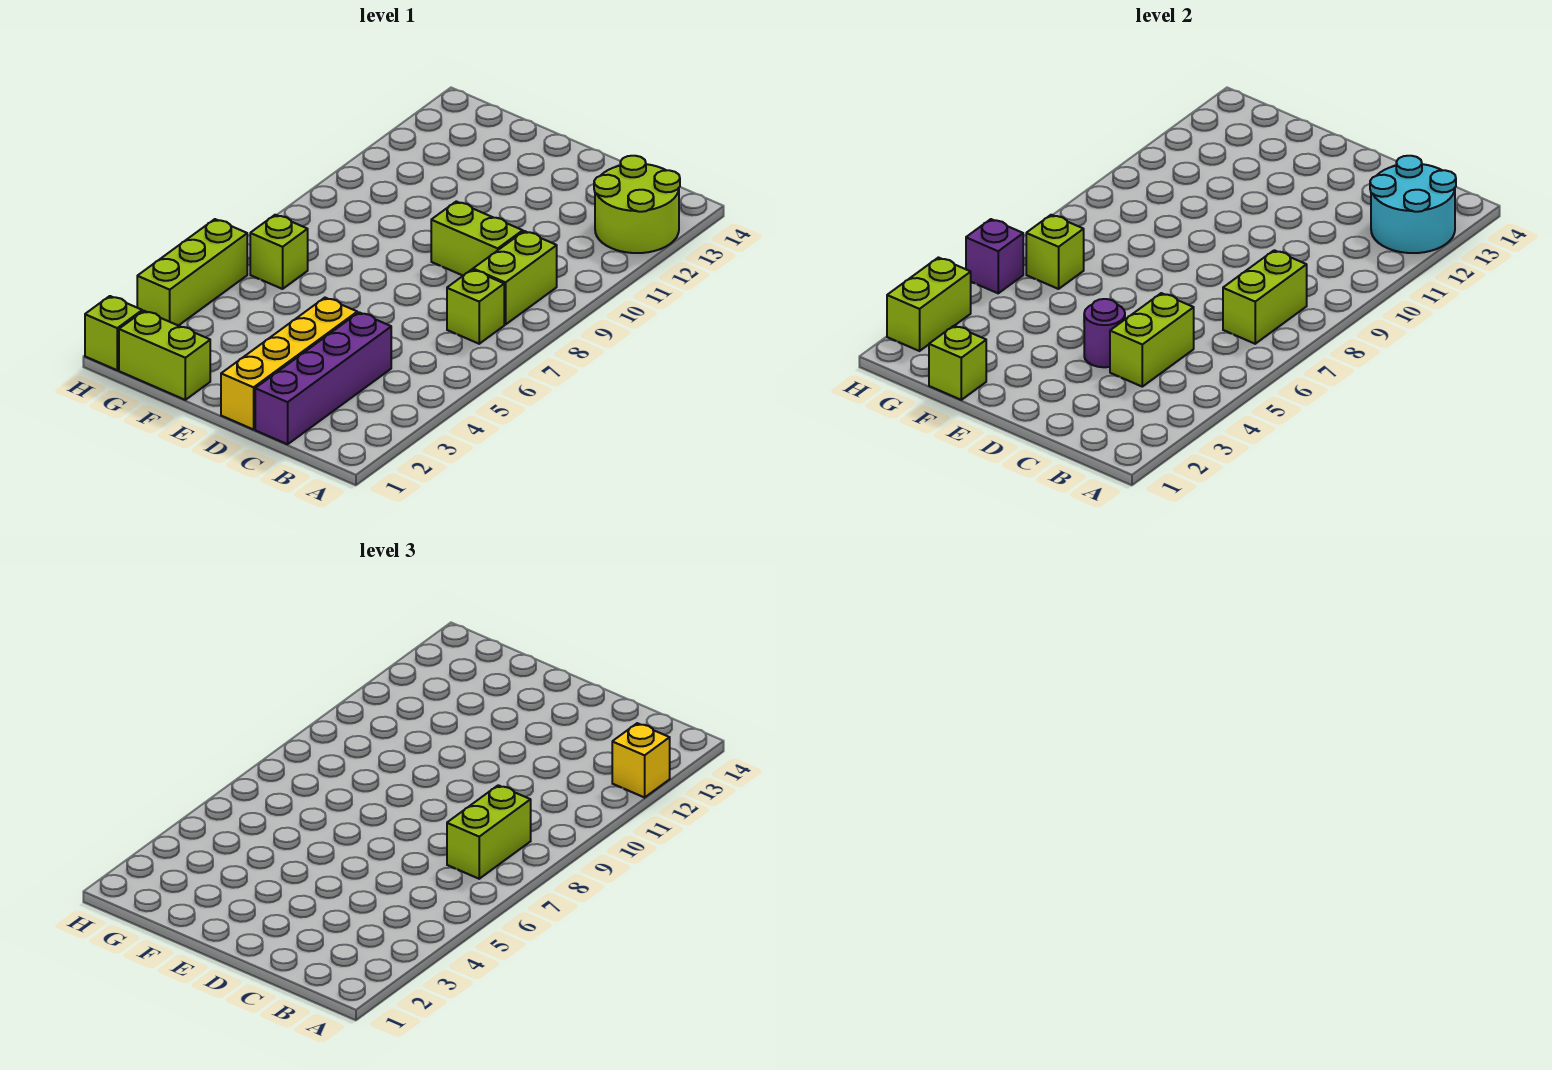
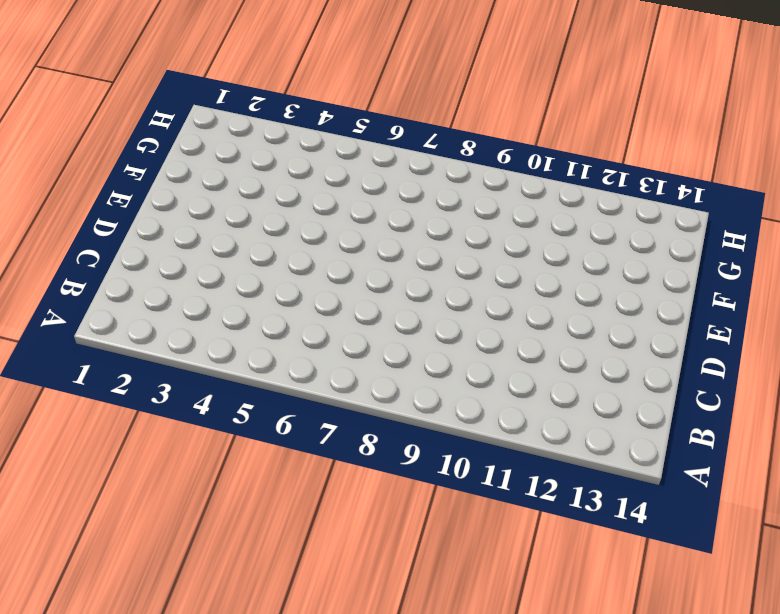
none -> lime 2x2 round brick [594,156,680,253]
none -> lime 1x1 brick [447,270,504,344]
none -> lime 1x2 brick [473,231,557,325]

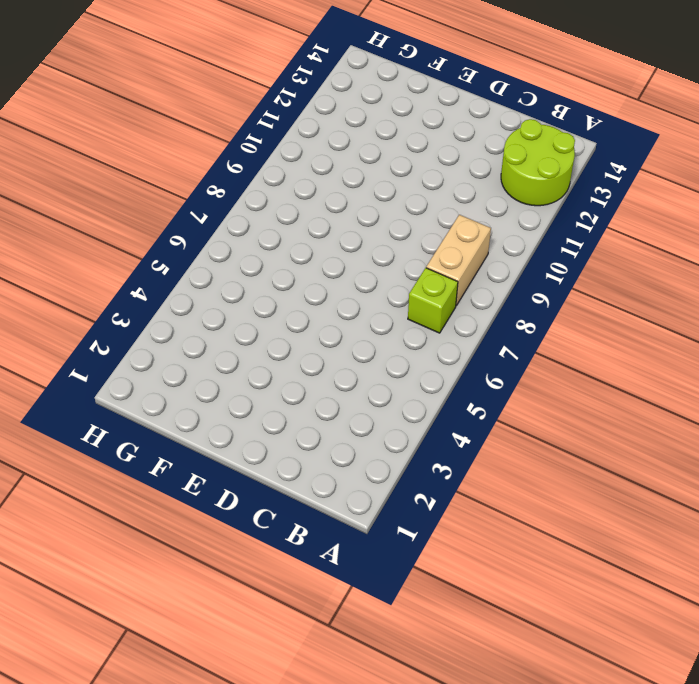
tan 1x2 brick [426,215,491,306] -> lime 1x2 brick [473,231,557,325]
none -> purple 1x4 brick [255,312,391,444]
none -> lime 1x2 brick [431,201,523,275]
none -> yellow 1x4 brick [221,298,357,430]

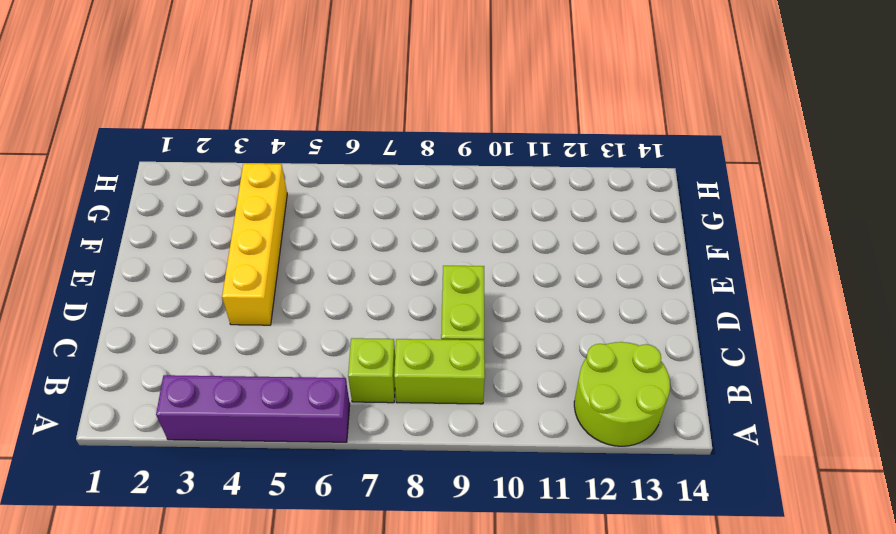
purple 1x4 brick [156,375,350,442] -> purple 1x4 brick moved to [255,312,391,444]
yellow 1x4 brick [222,164,287,325] -> yellow 1x4 brick turned to [221,298,357,430]
none -> lime 1x2 brick [119,311,210,400]
none -> lime 1x1 brick [250,215,308,289]
none -> lime 1x1 brick [85,296,142,370]

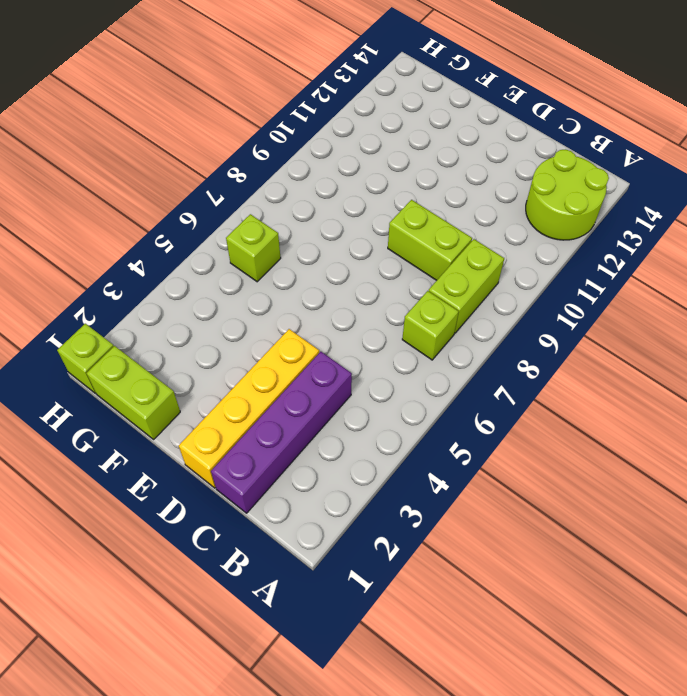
none -> lime 1x3 brick [137,219,247,326]
none -> cyan 2x2 round brick [1370,156,1456,253]
none -> lime 1x2 brick [1223,250,1307,344]

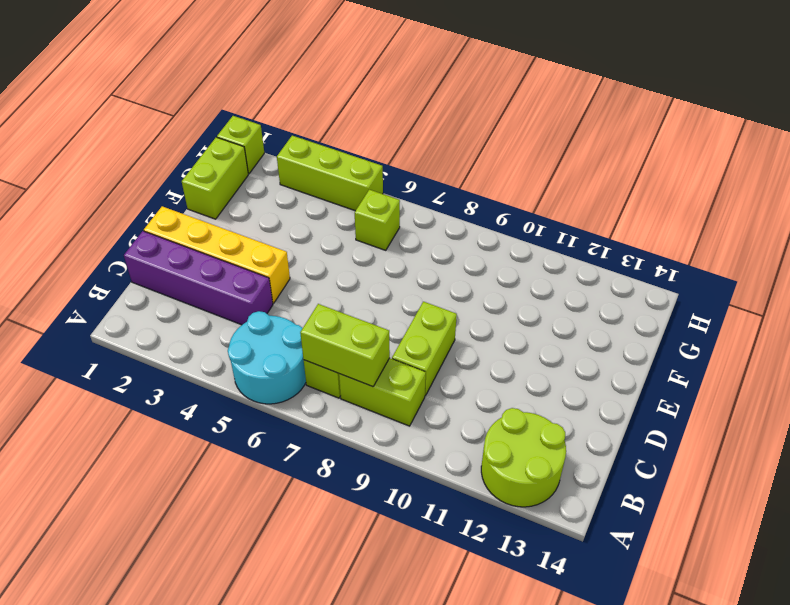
cyan 2x2 round brick [228,311,306,404] -> cyan 2x2 round brick moved to [1370,156,1456,253]
none -> lime 1x2 brick [1110,293,1194,387]
none -> purple 1x1 round brick [1084,299,1125,367]
none -> lime 1x1 brick [929,326,986,400]

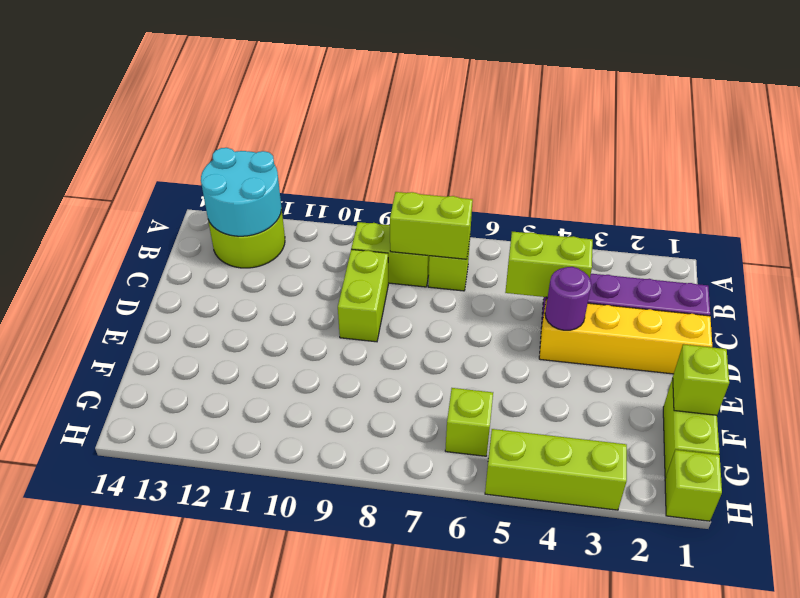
none -> lime 1x1 brick [1026,215,1084,289]
none -> lime 1x2 brick [887,258,971,351]
none -> purple 1x1 brick [966,219,1023,293]

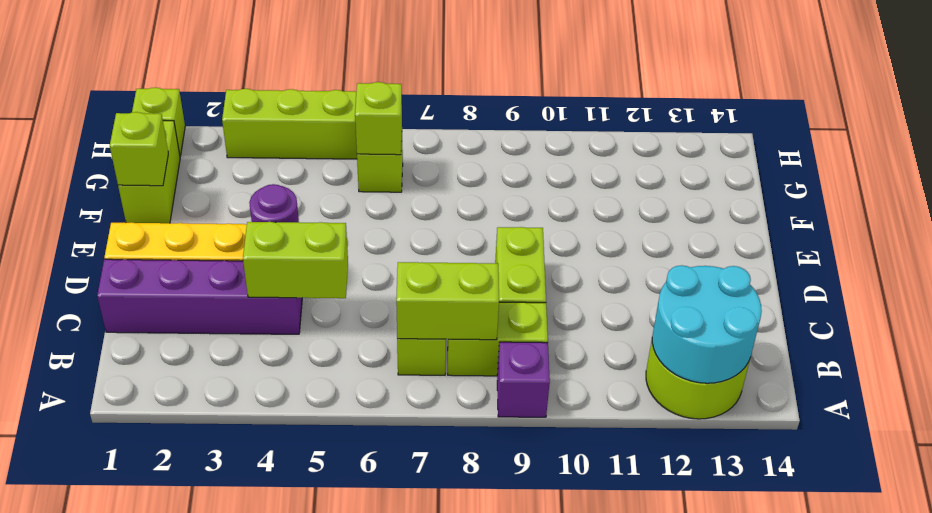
purple 1x1 brick [497,342,550,417] -> purple 1x1 brick moved to [966,219,1023,293]
none -> lime 1x2 brick [887,258,971,351]
none -> yellow 1x1 brick [612,723,670,797]
none -> lime 1x2 brick [447,785,531,879]

